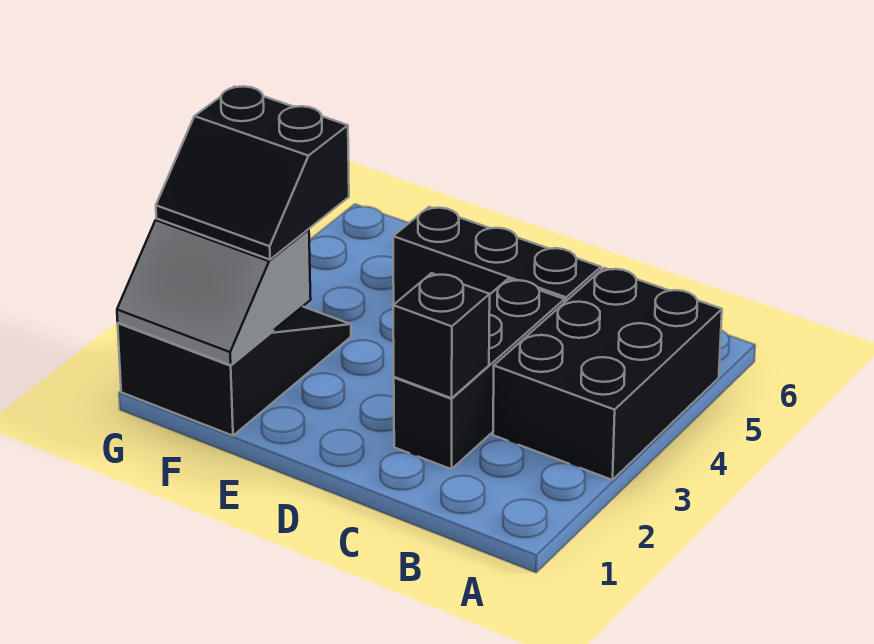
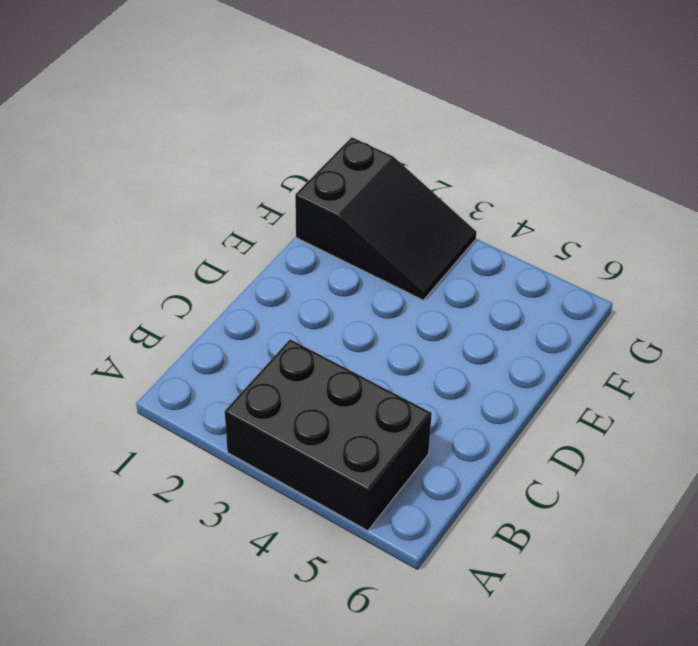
none -> black 1x3 brick [394,279,565,469]
none -> black 1x3 brick [393,207,601,304]

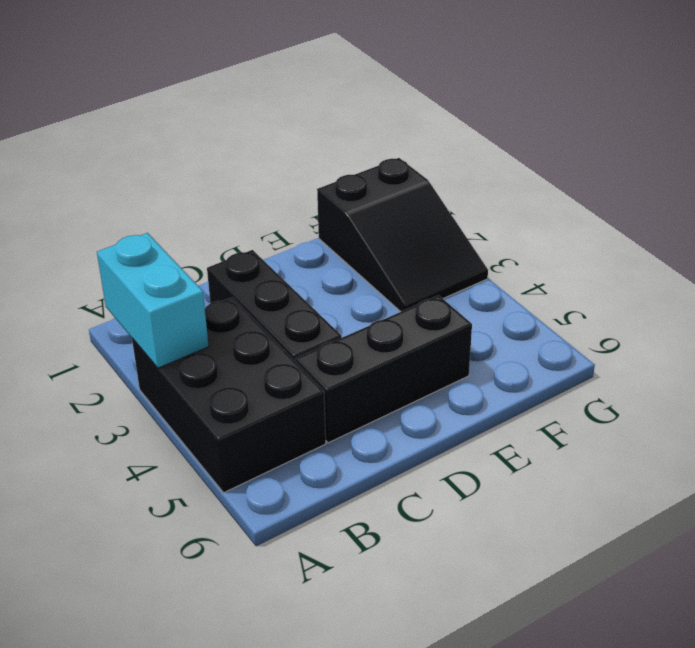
cyan 1x2 brick [97,233,209,368] -> none
none -> black 1x1 brick [393,273,490,398]
none -> grey 2x2 slope [117,219,311,365]

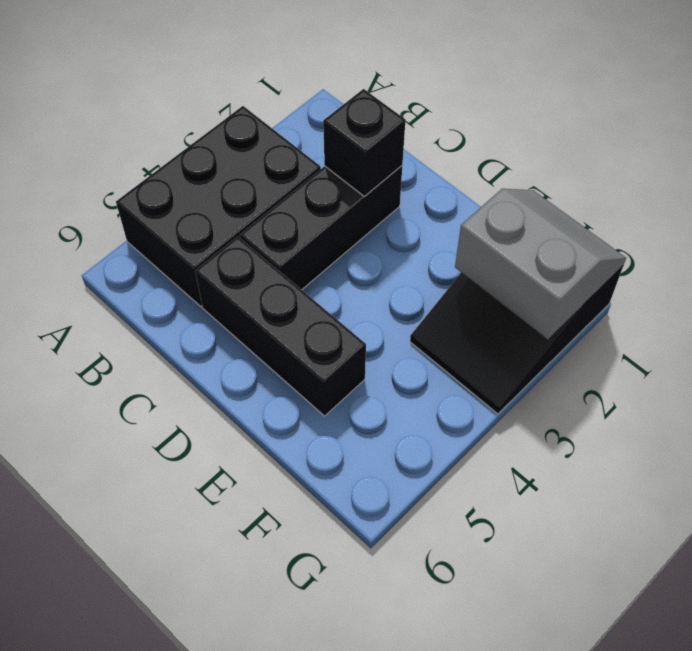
none -> black 2x2 slope [156,87,349,260]

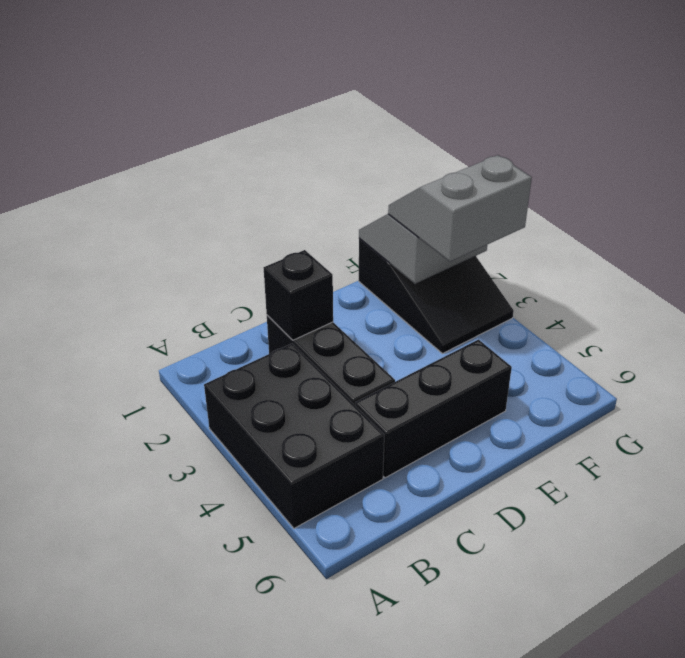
grey 2x2 slope [388,155,532,261] -> black 2x2 slope [156,87,349,260]

